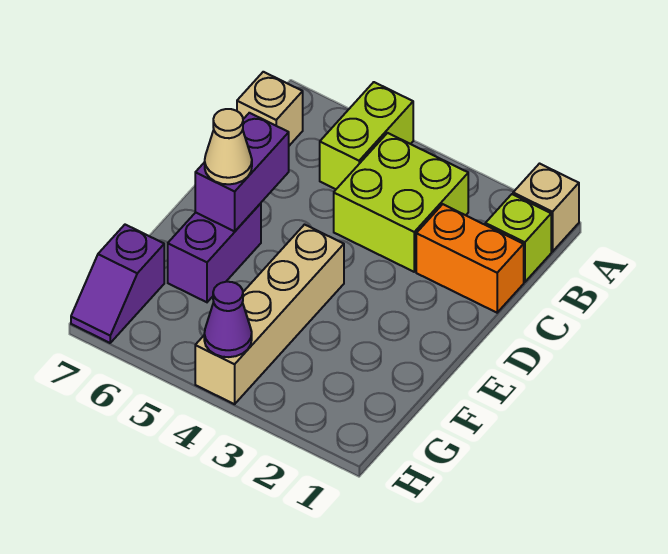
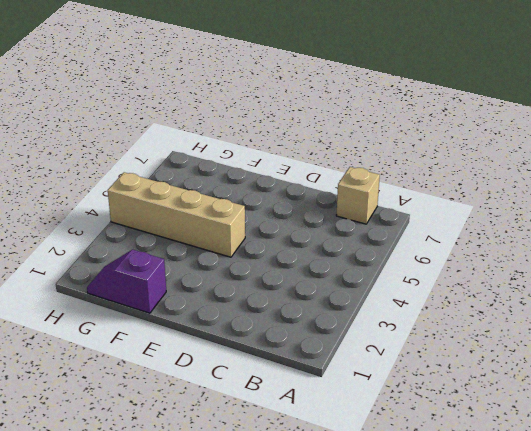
purple 1x2 slope [87,250,166,313] -> purple 1x2 slope moved to [71,225,164,343]
none -> tan 1x1 brick [513,164,579,252]
none -> lime 1x2 brick [320,82,413,189]
none -> lime 1x1 brick [485,194,551,282]

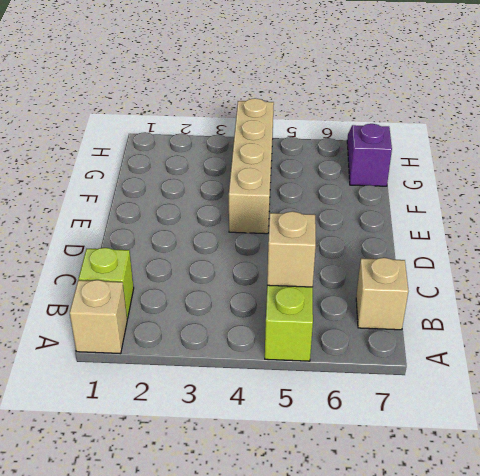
tan 1x1 brick [267,211,316,287] -> none
none -> lime 2x2 brick [334,133,468,272]
none -> orange 1x2 brick [416,204,524,313]
none -> purple 1x2 brick [168,203,261,302]

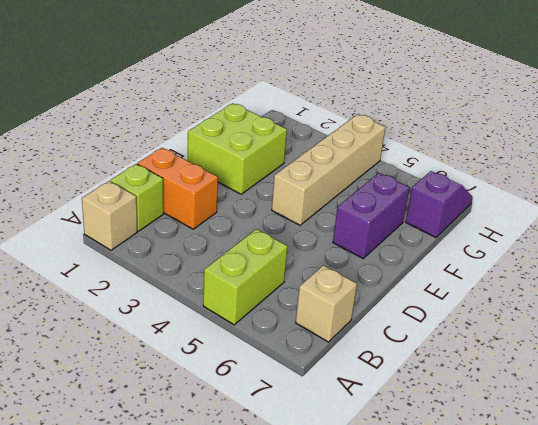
lime 2x2 brick [188,103,287,194] -> lime 2x2 brick moved to [334,133,468,272]
none -> purple 1x2 brick [195,113,289,231]
none -> purple 1x1 cone [204,282,252,357]
none -> tan 1x1 cone [205,109,252,184]

